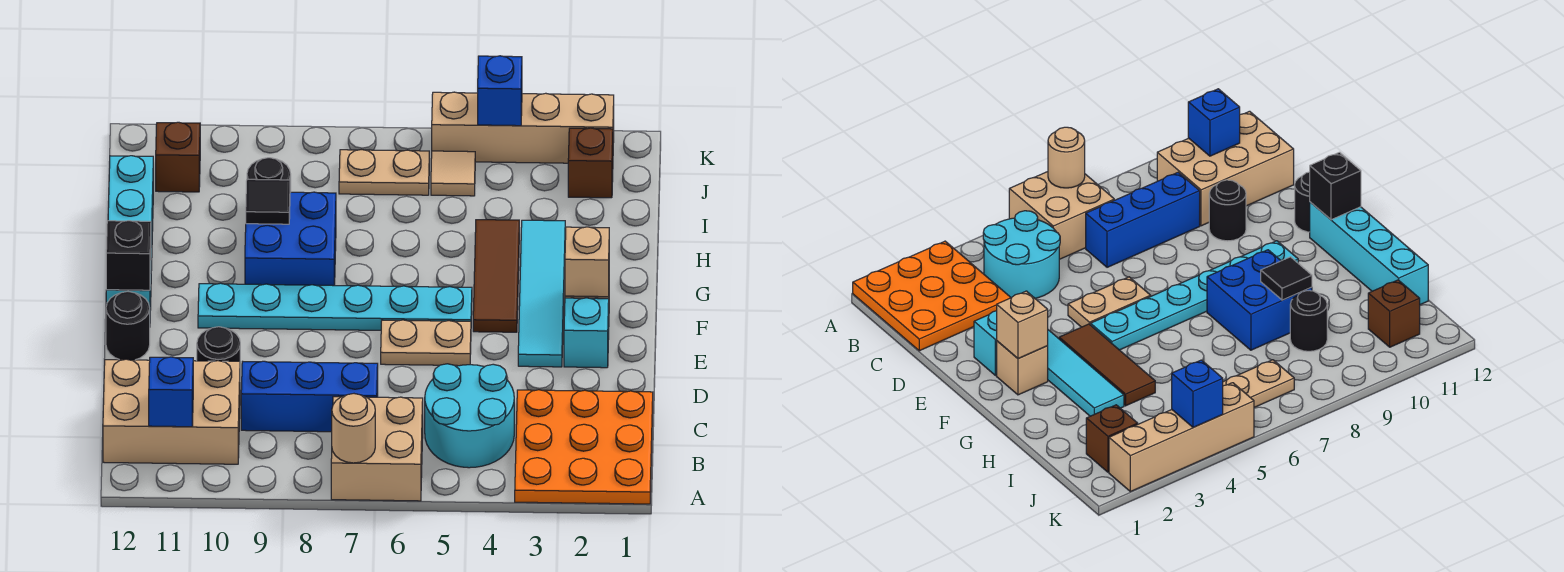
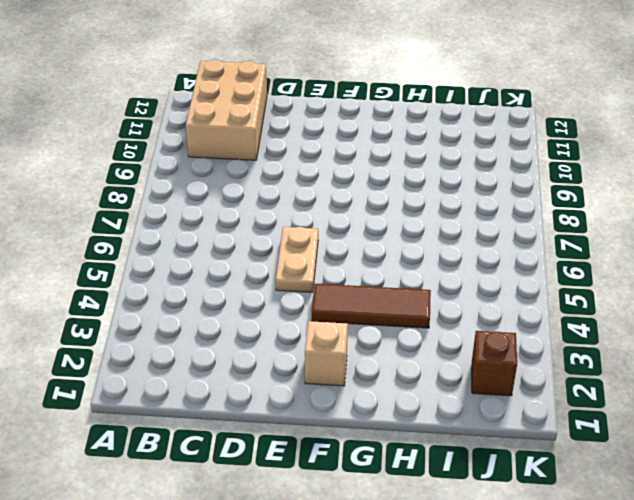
none -> orange 3x3 plate [515,390,653,504]
none -> tan 2x2 brick [331,397,423,501]
none -> cyan 2x2 round brick [425,364,514,468]

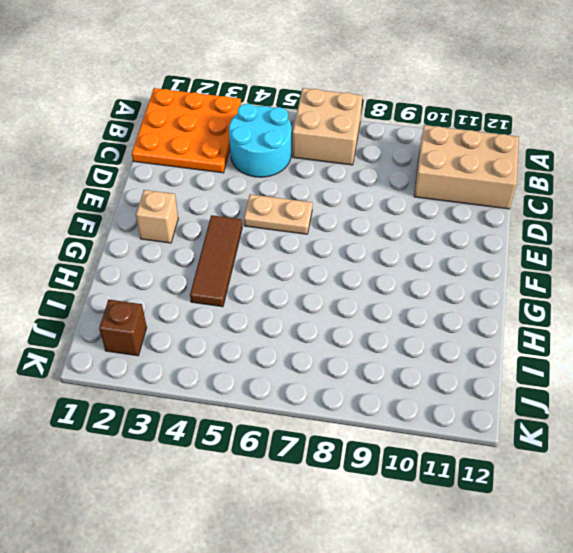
none -> blue 1x3 brick [241,361,378,432]
none -> black 1x1 round brick [197,327,240,361]
none -> cyan 1x1 brick [564,298,609,368]

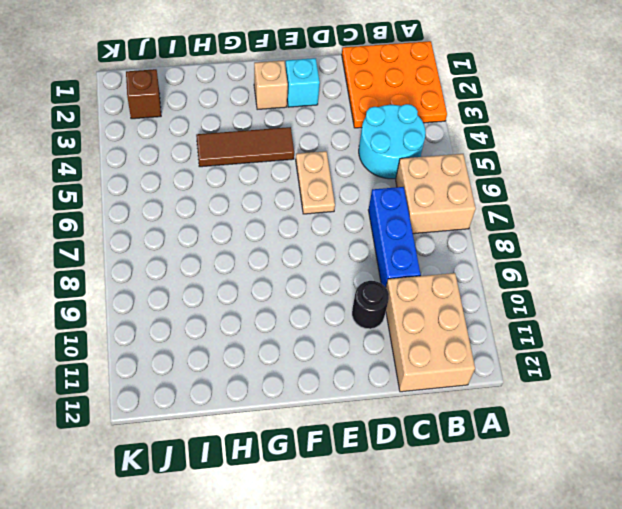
none -> cyan 1x4 tile [518,220,565,367]
none -> black 1x1 round brick [106,292,150,360]
none -> cyan 1x6 plate [198,283,472,330]

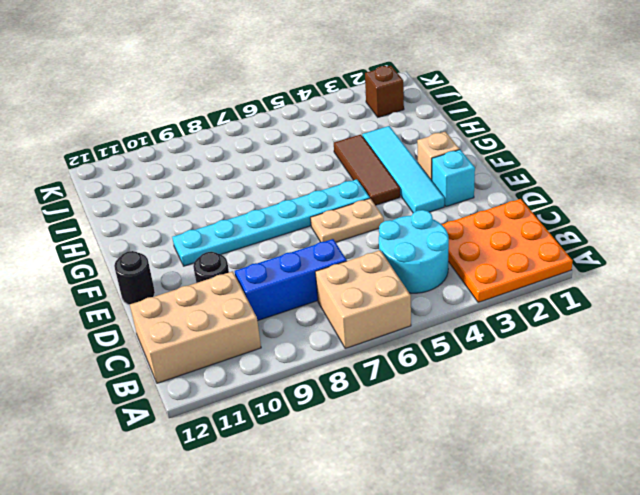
none -> cyan 1x4 brick [106,156,153,310]
none -> blue 2x2 brick [245,192,336,286]
none -> black 1x1 round brick [247,158,291,192]

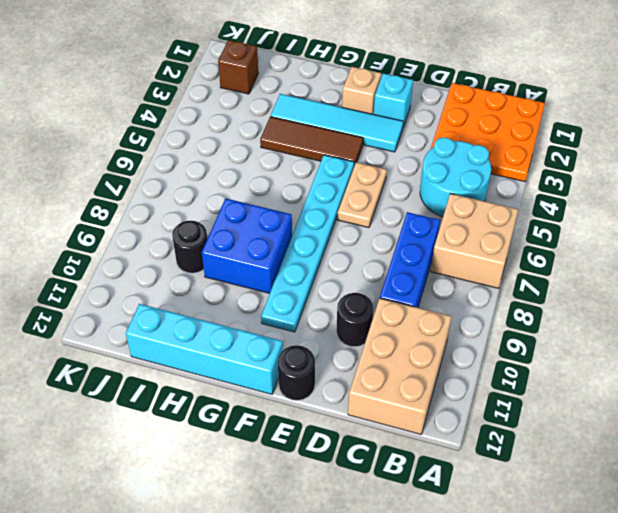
none -> tan 1x1 tile [431,151,475,196]
none -> tan 1x2 plate [339,150,429,195]
none -> brown 1x1 brick [156,122,200,192]

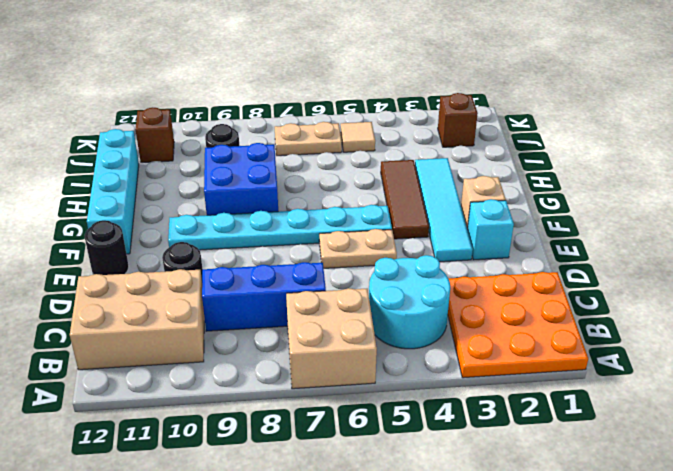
none -> tan 1x4 brick [432,92,614,163]
none -> tan 1x1 round brick [332,394,375,463]
none -> blue 1x1 brick [149,357,193,427]

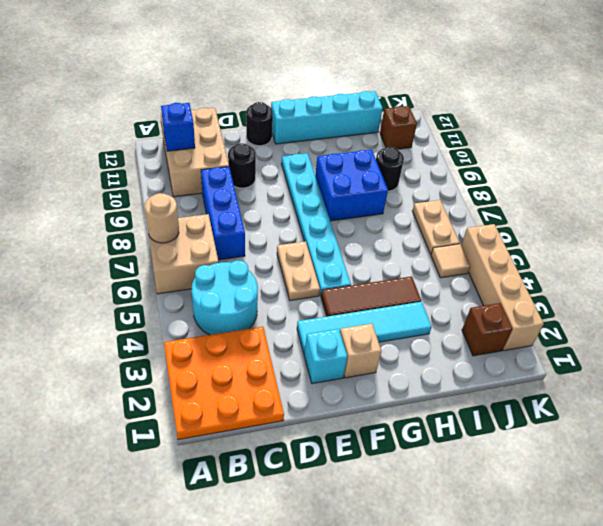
none -> tan 1x1 brick [565,227,609,297]
none -> black 1x1 brick [106,221,151,290]
none -> black 1x1 tile [246,179,290,224]

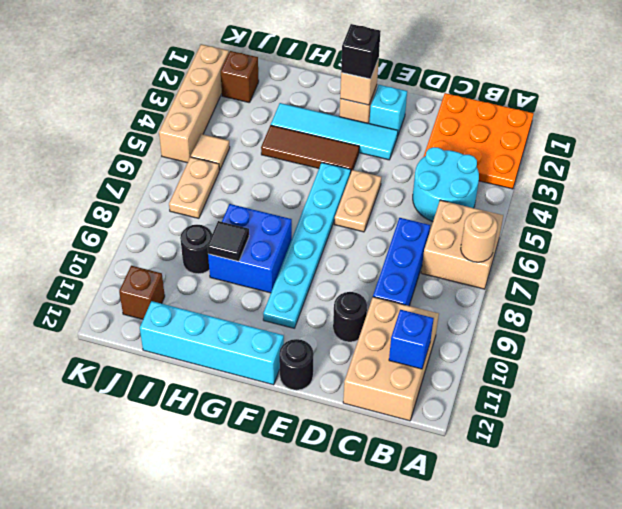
black 1x1 brick [341,24,381,79] -> black 1x1 brick moved to [106,221,151,290]
none -> blue 1x1 brick [478,56,522,126]

